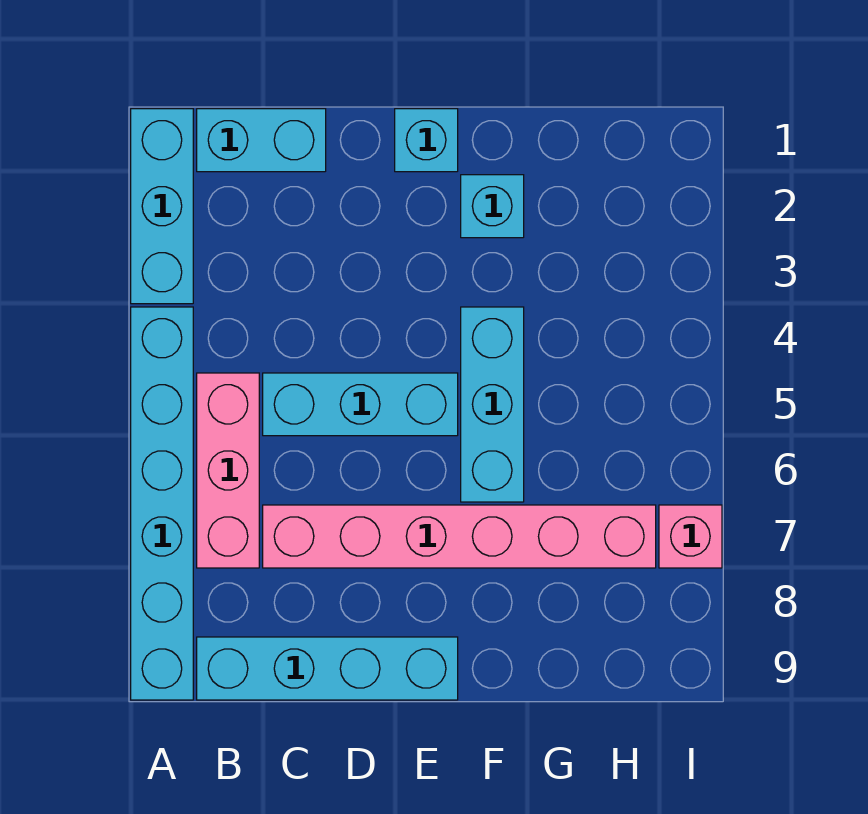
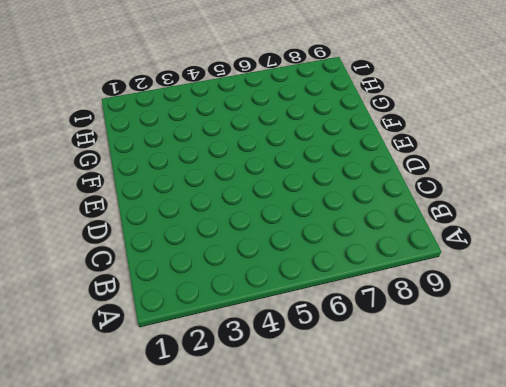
none -> cyan 1x3 brick [131,109,193,304]
none -> cyan 1x6 brick [131,307,193,700]

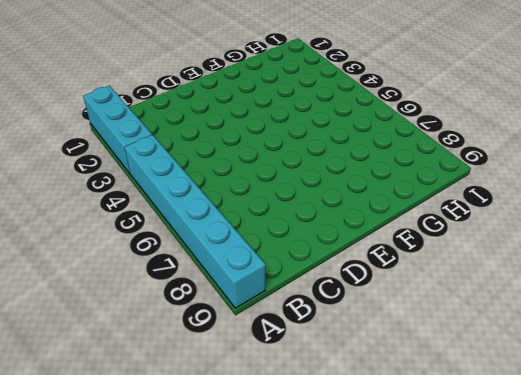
none -> cyan 1x2 brick [197,109,326,172]
none -> pink 1x3 brick [197,373,259,568]

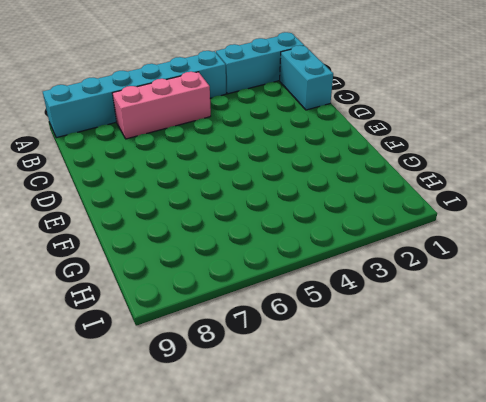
none -> cyan 1x4 brick [197,637,458,700]
none -> cyan 1x3 brick [263,373,458,436]

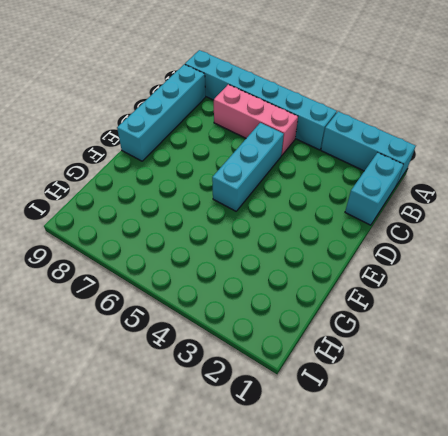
none -> pink 1x6 brick [263,505,656,568]
none -> cyan 1x1 brick [395,109,458,172]

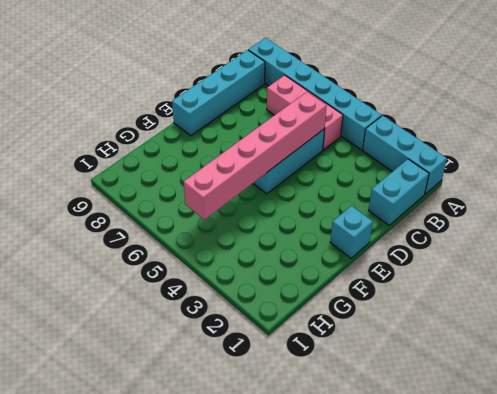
pink 1x6 brick [184,92,327,220] -> pink 1x6 brick moved to [263,505,656,568]
none -> cyan 1x1 brick [461,175,524,238]
none -> cyan 1x3 brick [461,307,524,502]

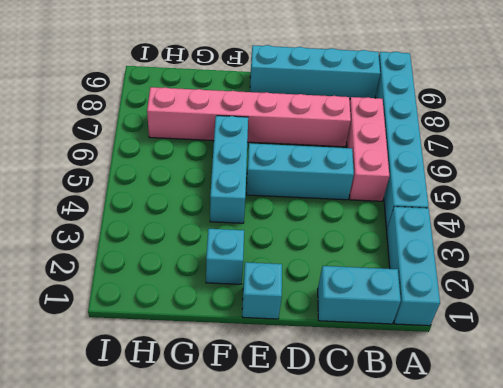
none -> pink 1x1 brick [659,505,722,568]

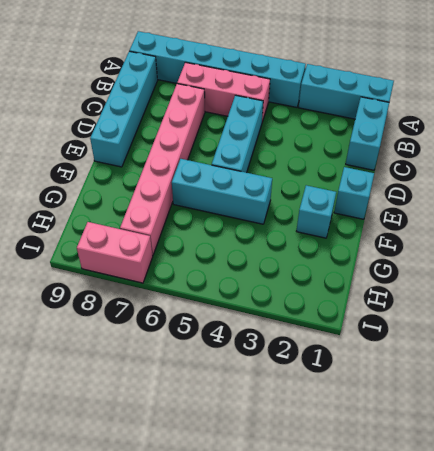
pink 1x2 brick [77,222,153,283] -> pink 1x1 brick [659,505,722,568]

